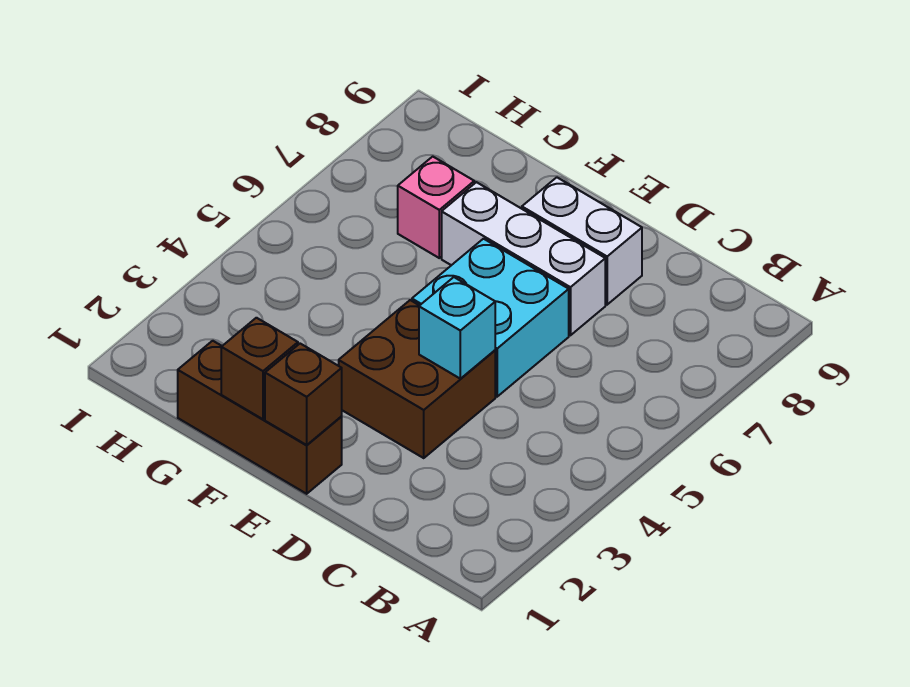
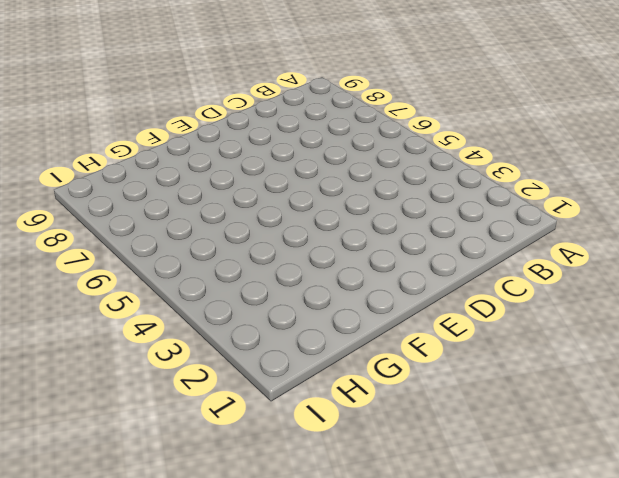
none -> brown 2x2 brick [339,300,495,458]
none -> cyan 2x2 brick [412,239,569,397]

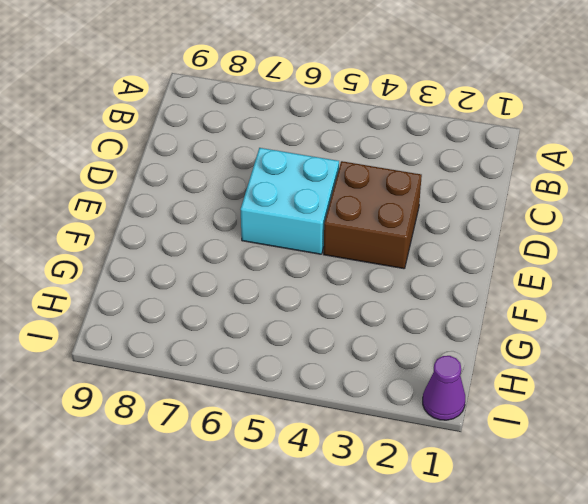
purple 1x1 cone [423,356,465,420] -> none
none -> white 1x3 brick [442,182,605,335]
none -> white 1x2 brick [522,177,642,305]

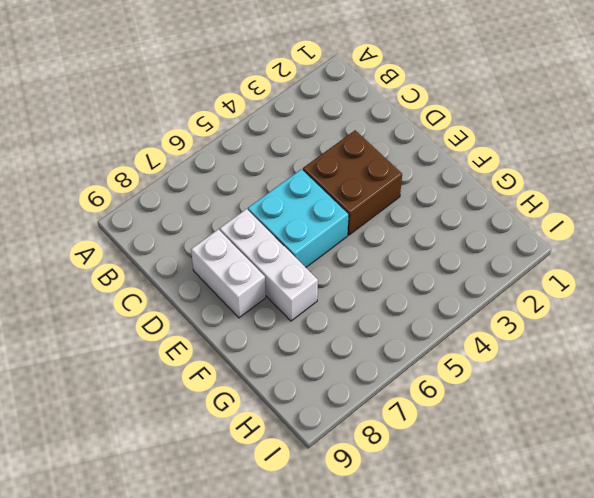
none -> brown 1x3 brick [178,341,342,494]
none -> pink 1x1 brick [398,157,474,258]

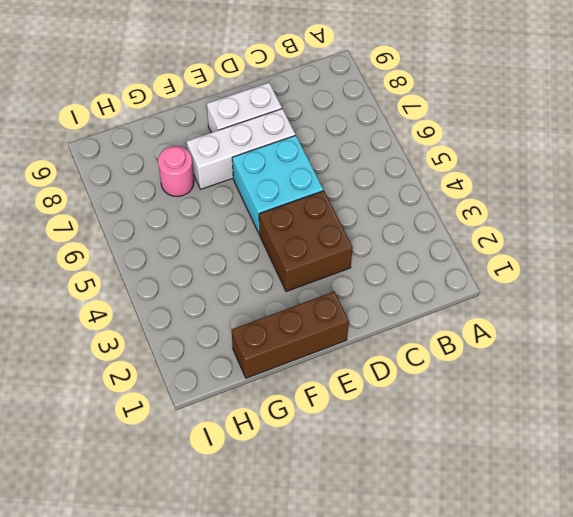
pink 1x1 round brick [158,146,194,197] -> pink 1x1 brick [398,157,474,258]
none -> cyan 1x1 brick [419,277,495,379]
none -> brown 1x1 brick [265,344,342,445]

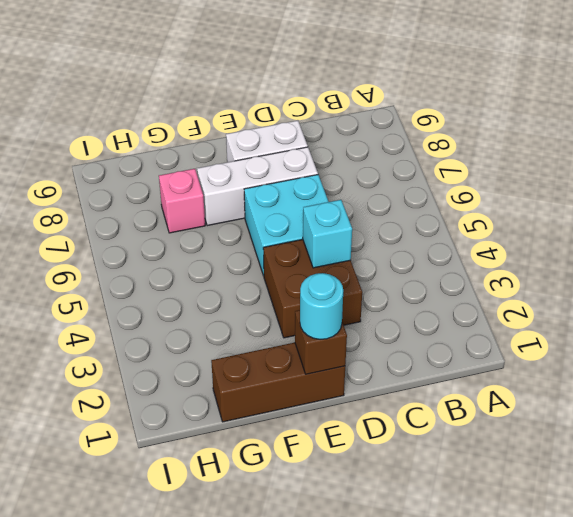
cyan 1x1 round brick [300,273,343,339] -> none
none -> brown 1x1 brick [221,318,298,419]

